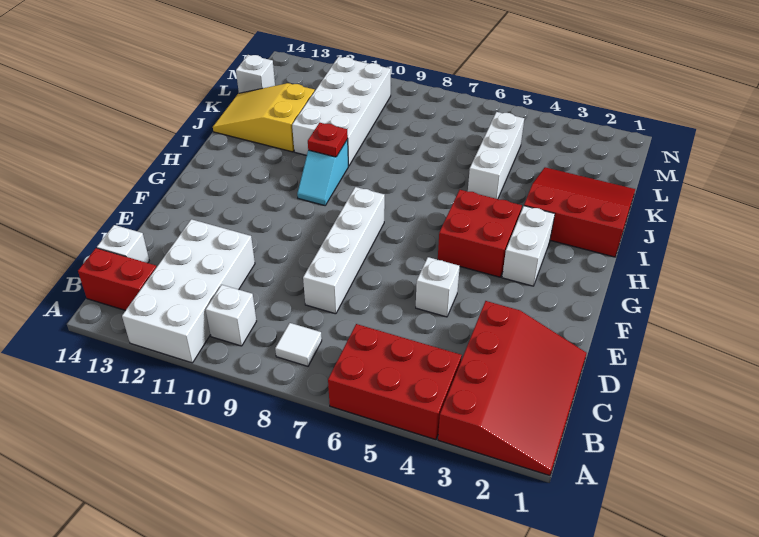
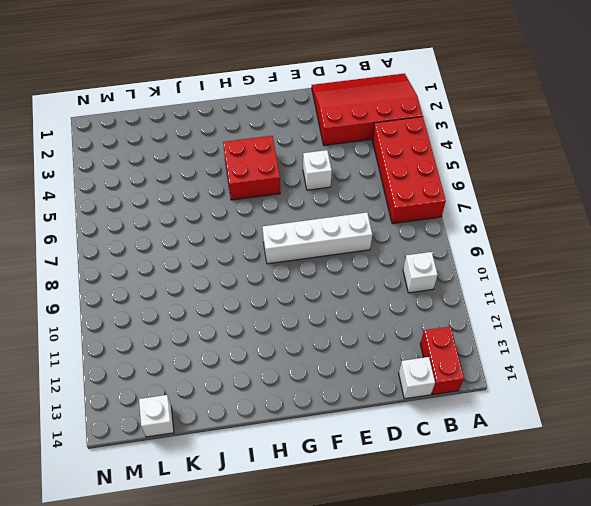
red 2x4 brick [372,117,446,224] -> red 2x3 brick [328,324,462,440]
none -> white 2x4 brick [122,219,255,363]
none -> white 1x1 tile [275,323,322,366]
none -> white 1x2 brick [502,206,555,286]

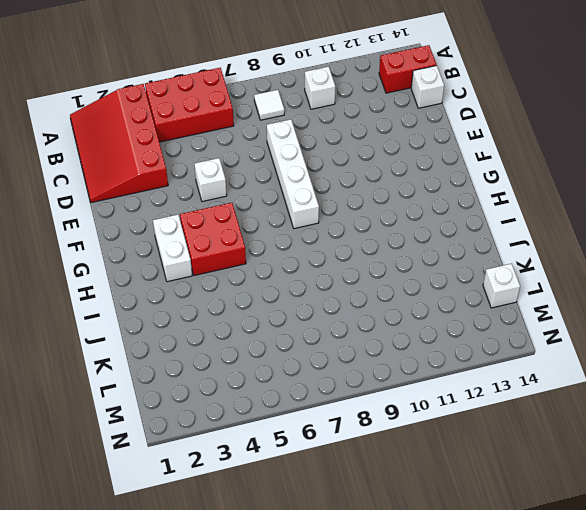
none -> white 2x4 brick [122,219,255,363]
none -> cyan 1x2 slope [297,139,348,205]
none -> red 3x3 slope [524,167,635,257]

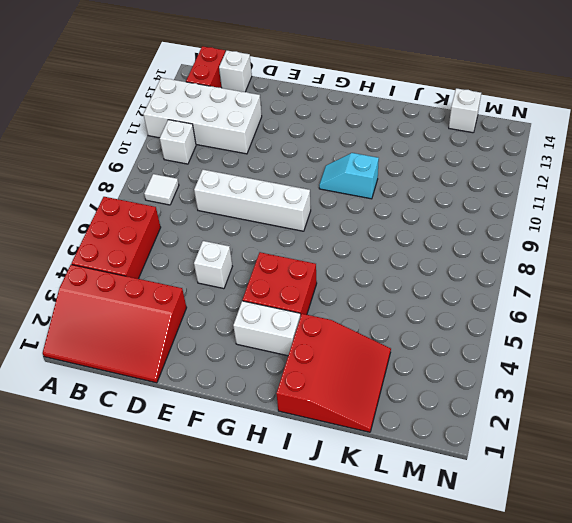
none -> white 1x3 brick [468,112,524,199]
none -> white 2x4 brick [292,57,391,166]
none -> yellow 2x3 slope [213,83,315,152]

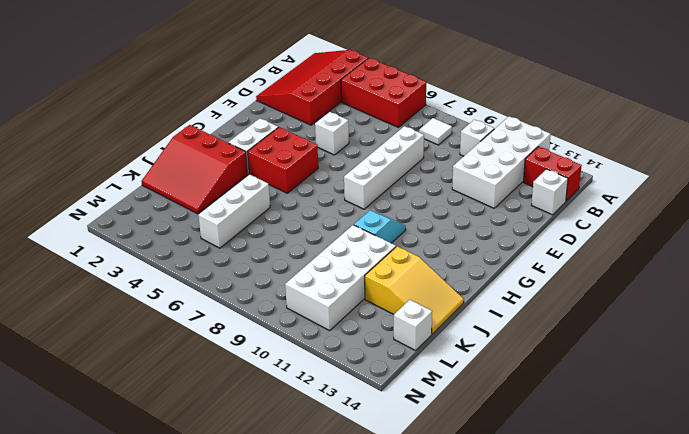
none -> red 1x1 plate [308,123,348,157]

